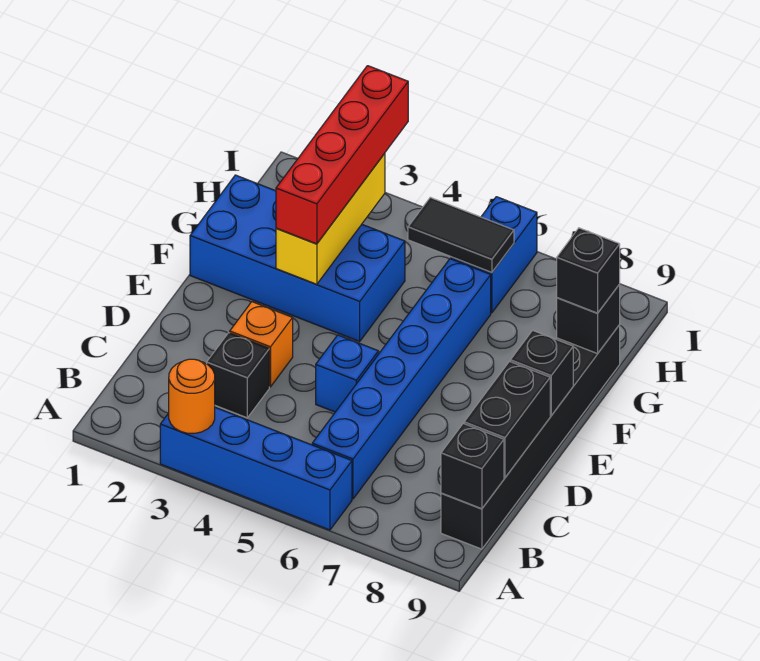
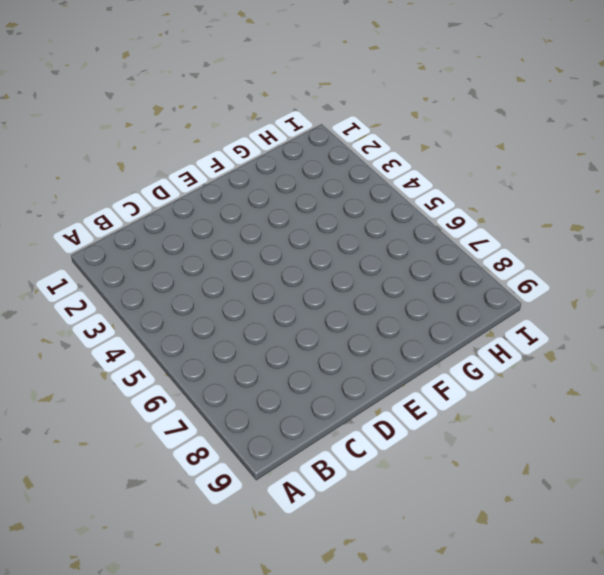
none -> blue 1x4 brick [160,407,352,530]
none -> blue 1x6 brick [312,259,491,499]
none -> black 1x6 brick [441,325,620,549]

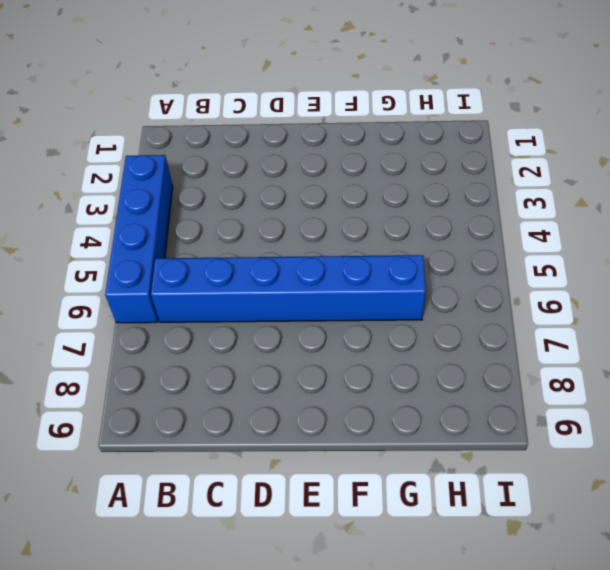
none -> black 1x6 brick [441,325,620,549]
none -> black 1x1 brick [207,333,269,418]
none -> orange 1x1 brick [230,302,293,387]

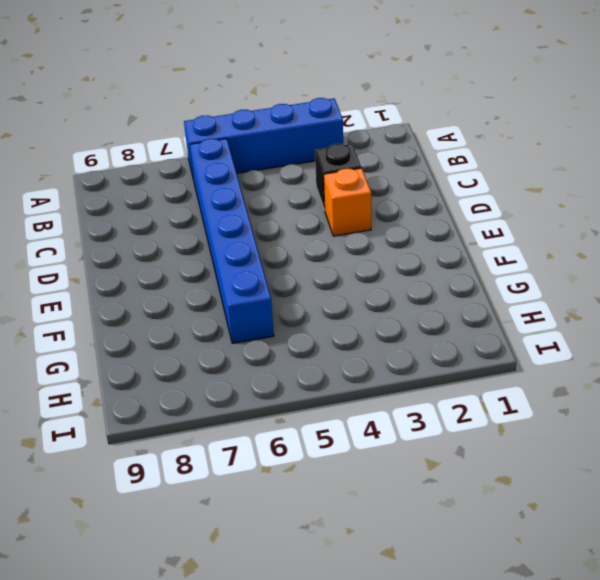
none -> black 1x6 brick [441,325,620,549]
none -> blue 1x1 brick [316,335,378,412]
none -> blue 2x4 brick [190,175,405,341]

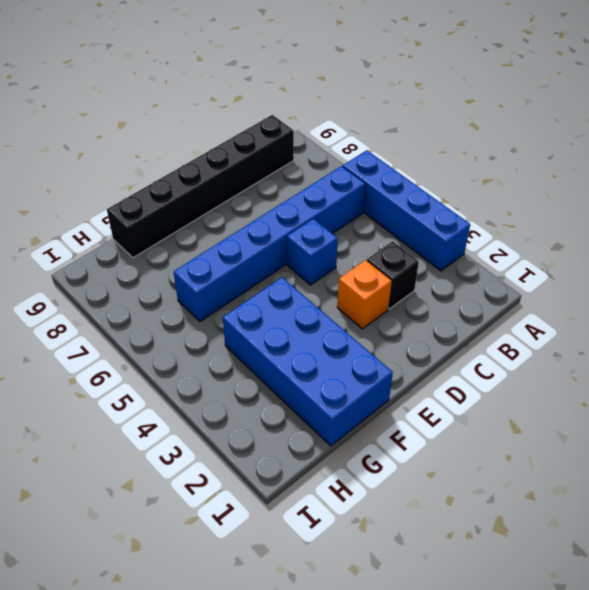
none -> blue 1x2 brick [451,197,537,313]
none -> orange 1x1 round brick [169,359,215,433]
none -> black 1x1 brick [441,424,504,509]

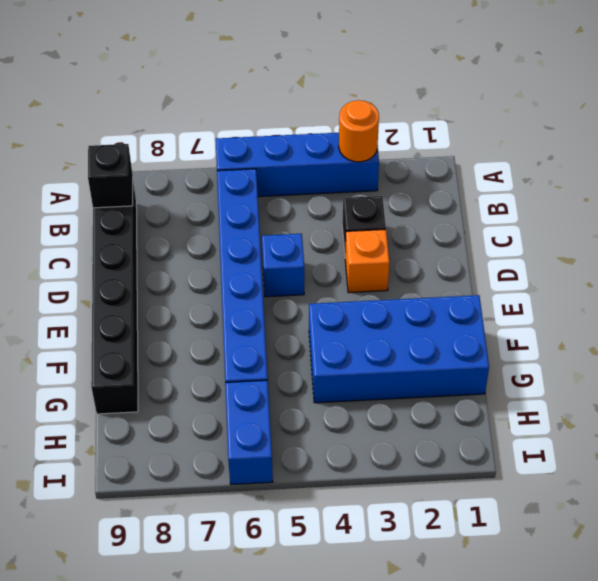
none -> black 1x2 brick [464,361,550,478]
none -> black 1x1 brick [510,330,573,415]
none -> yellow 1x3 brick [276,153,385,284]

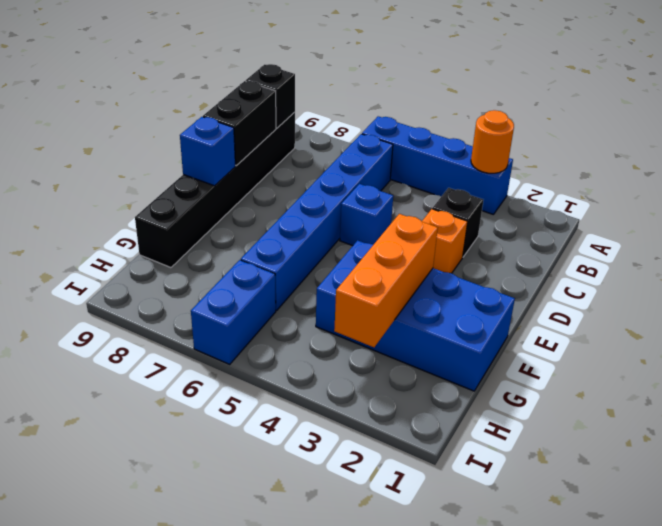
blue 1x1 brick [180,117,235,186] -> black 1x1 brick [510,330,573,415]
orange 1x3 brick [334,214,438,347] -> yellow 1x3 brick [276,153,385,284]
none -> black 1x1 brick [557,284,620,354]
none -> black 1x2 tile [408,197,514,273]
none -> red 1x4 brick [276,66,408,244]

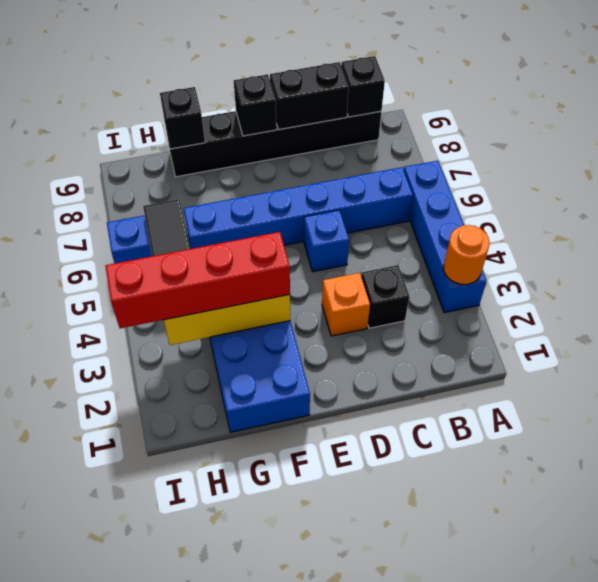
none -> black 1x1 brick [557,228,620,313]

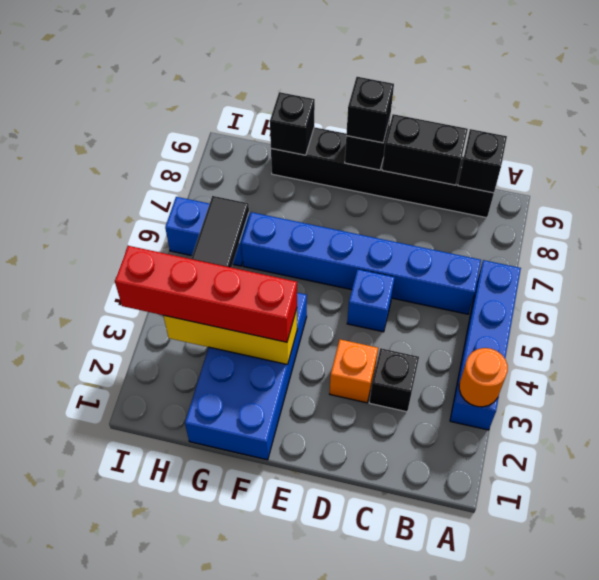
black 1x1 brick [346,77,394,143] -> black 1x1 brick moved to [557,228,620,313]

